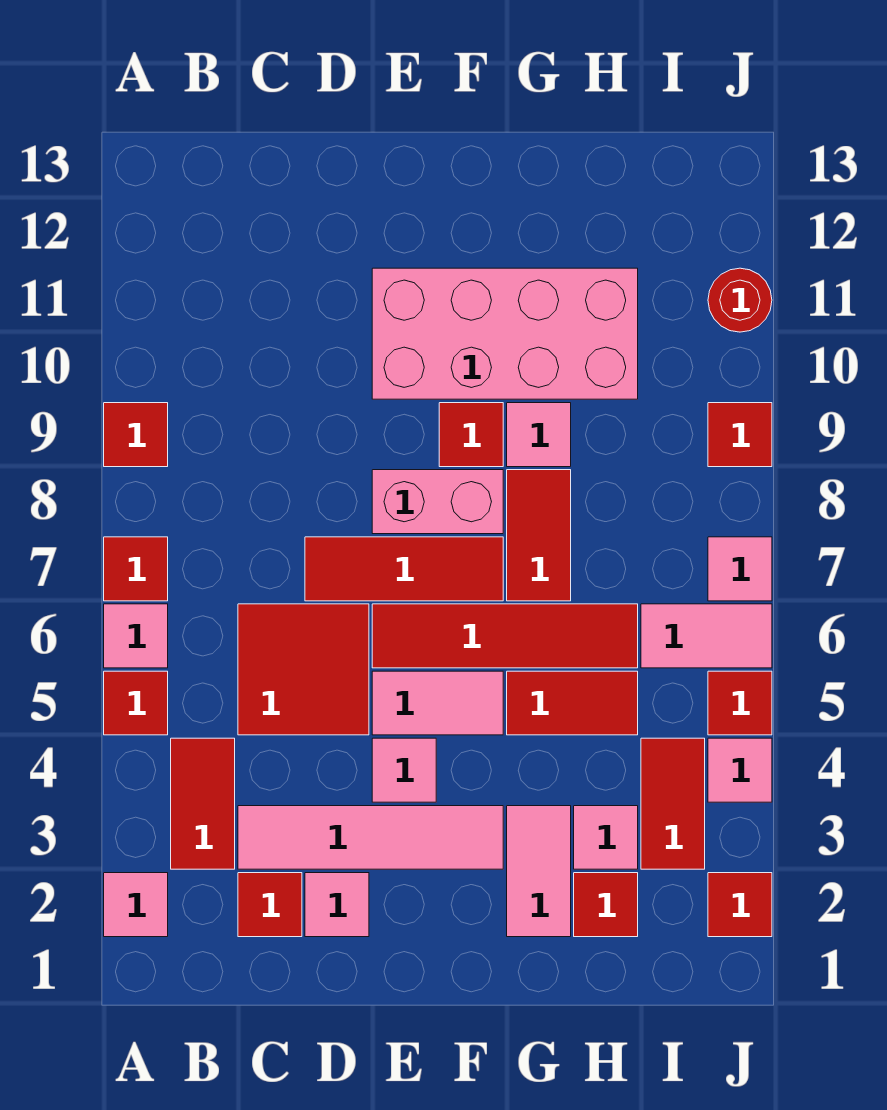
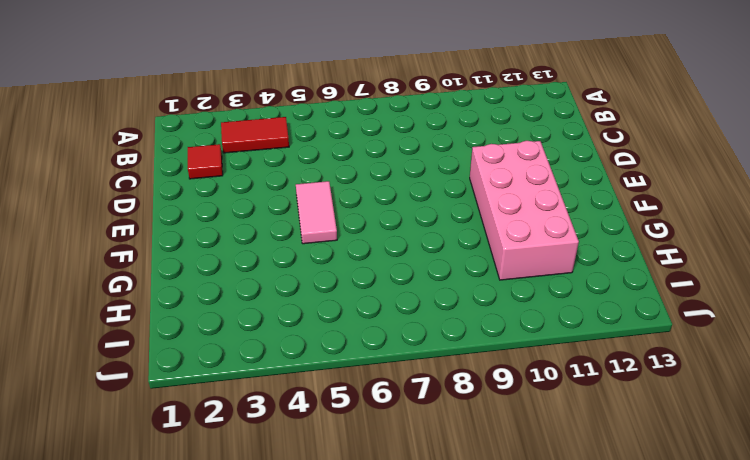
none -> pink 1x1 tile [104,873,168,937]
none -> red 1x1 tile [104,671,168,735]
none -> pink 1x1 tile [104,604,168,668]
none -> red 1x1 tile [104,537,168,601]

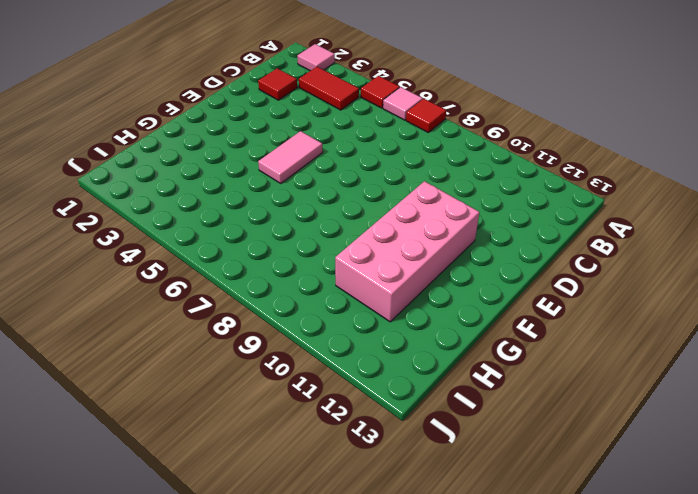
none -> red 1x1 tile [104,403,168,467]
none -> pink 1x4 tile [238,806,503,869]
none -> red 2x2 tile [238,604,369,735]
none -> pink 1x1 tile [305,873,369,937]

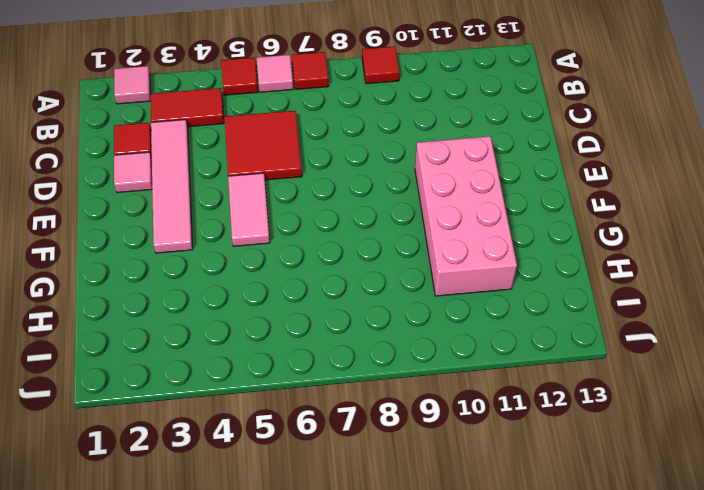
none -> red 1x3 tile [305,537,503,601]
none -> pink 1x1 tile [372,738,436,802]
none -> red 1x4 tile [372,604,638,668]
none -> pink 1x2 brick [372,470,503,534]

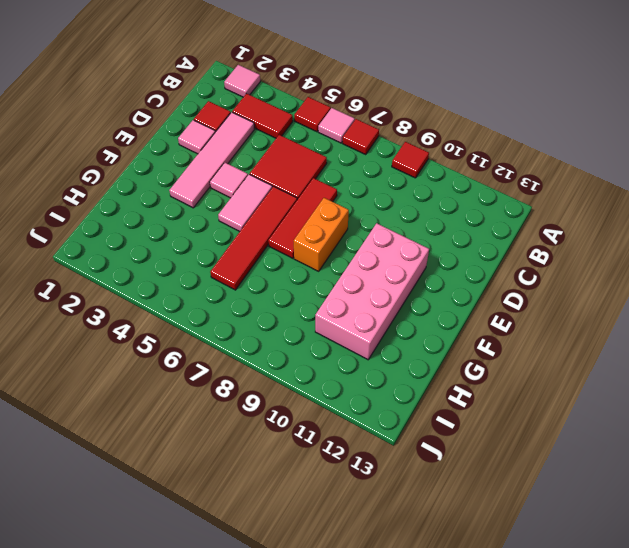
orange 1x2 brick [294,198,349,271] -> pink 1x2 brick [372,470,503,534]
none -> red 1x1 tile [439,403,503,467]
none -> pink 1x2 tile [507,806,571,937]
none -> red 1x2 tile [507,671,638,735]
none -> red 1x2 tile [507,470,571,601]

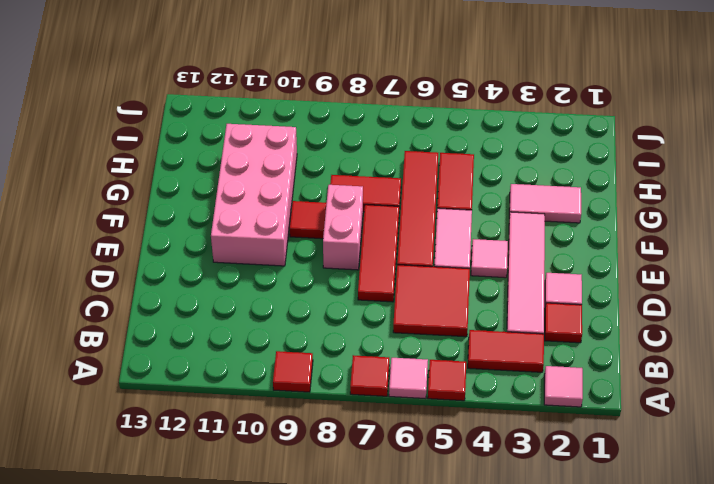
none -> pink 1x1 tile [507,403,571,467]
none -> red 1x1 tile [574,873,638,937]
none -> pink 1x1 tile [574,806,638,869]
none -> red 1x2 tile [641,738,705,869]

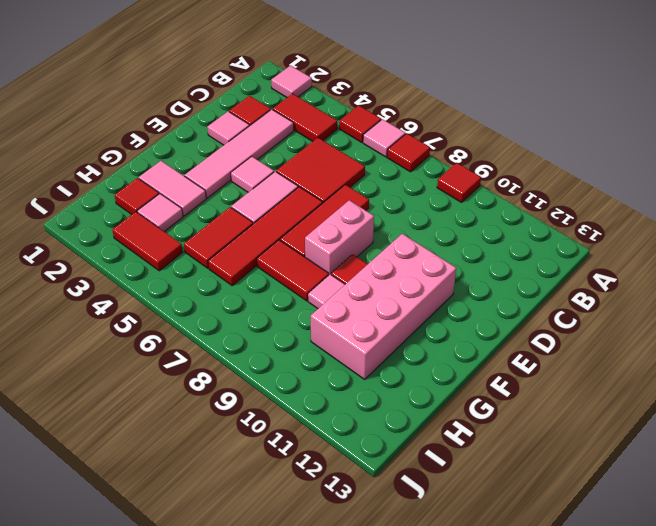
none -> pink 1x2 tile [641,604,772,668]
none -> red 1x1 tile [708,873,772,937]
none -> pink 1x1 tile [708,738,772,802]
none -> red 1x1 tile [708,671,772,735]

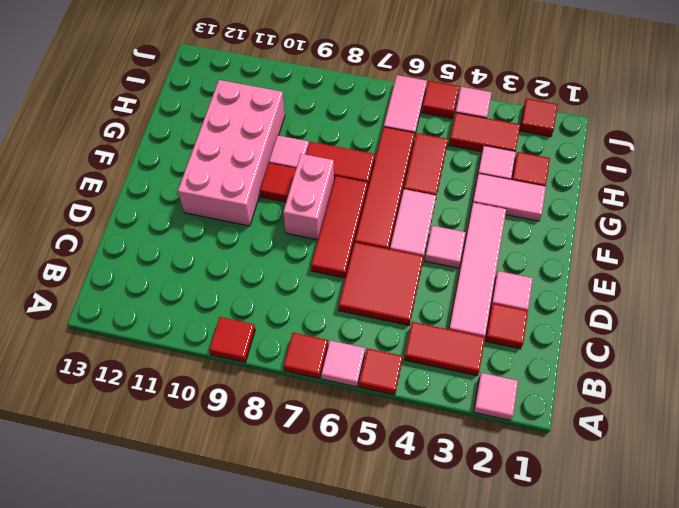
none -> pink 1x1 tile [708,537,772,601]
none -> red 1x1 tile [708,403,772,467]
none -> red 1x1 round brick [708,268,772,332]

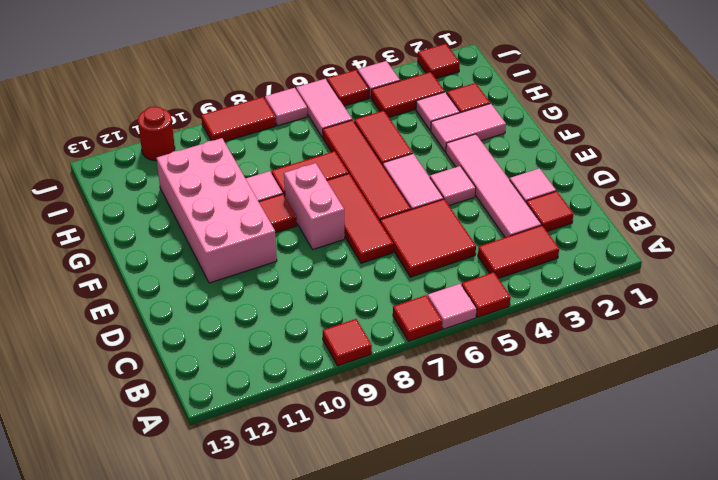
red 1x2 tile [201,97,276,142] -> red 1x1 tile [708,403,772,467]
none -> pink 1x1 tile [104,873,168,937]

